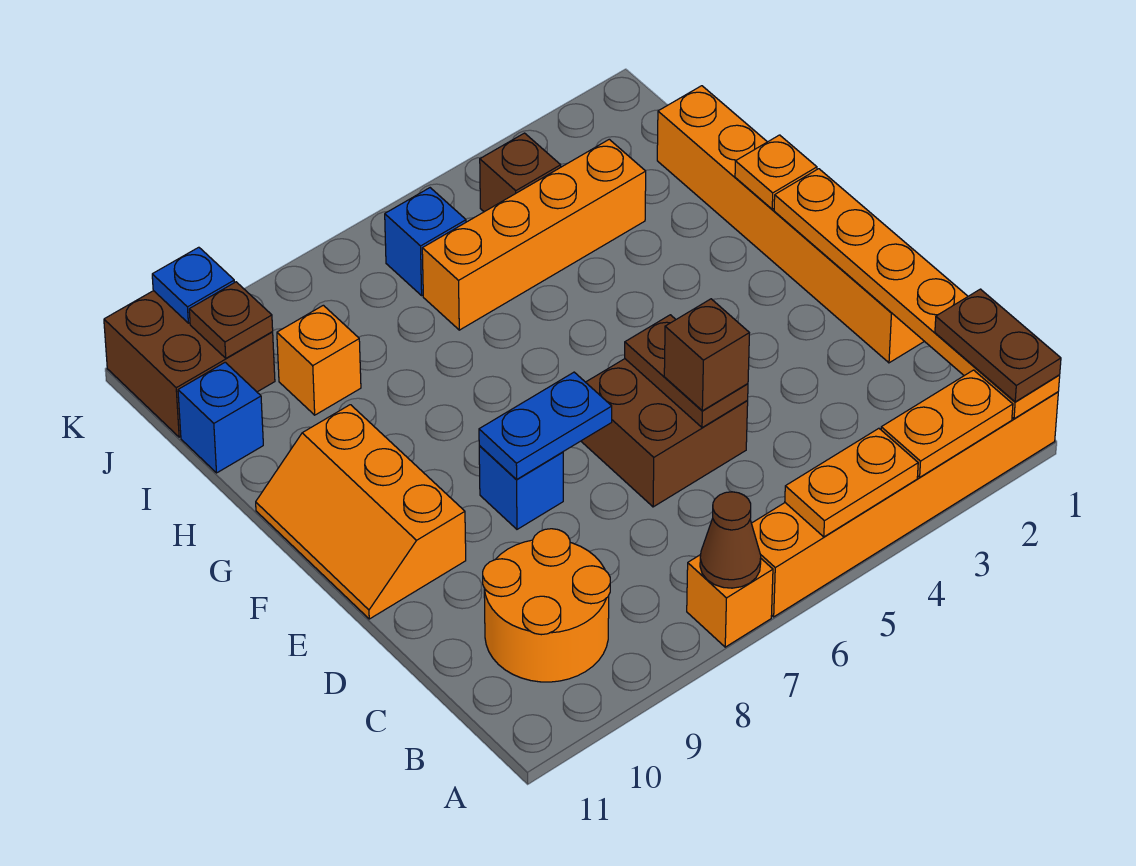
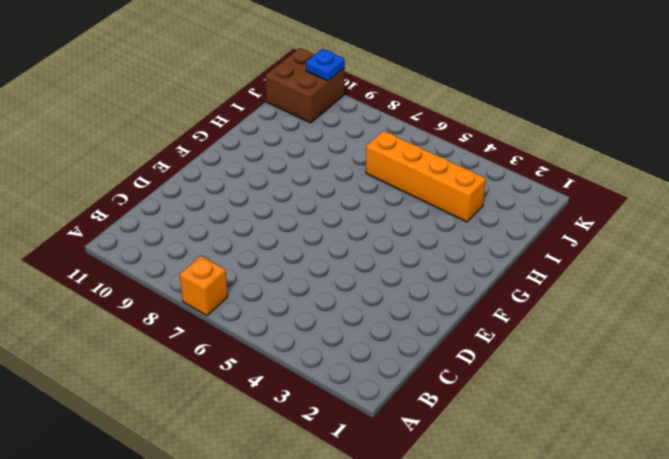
none -> orange 1x6 brick [751,392,1058,617]
none -> orange 2x2 round brick [483,529,610,682]
none -> orange 1x6 brick [657,86,924,363]

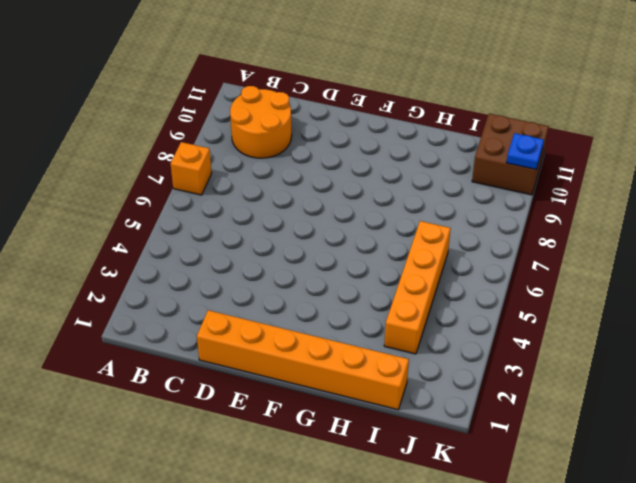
none -> orange 1x6 brick [751,392,1058,617]
none -> brown 2x2 brick [581,359,748,507]
none -> blue 1x1 brick [479,446,563,529]

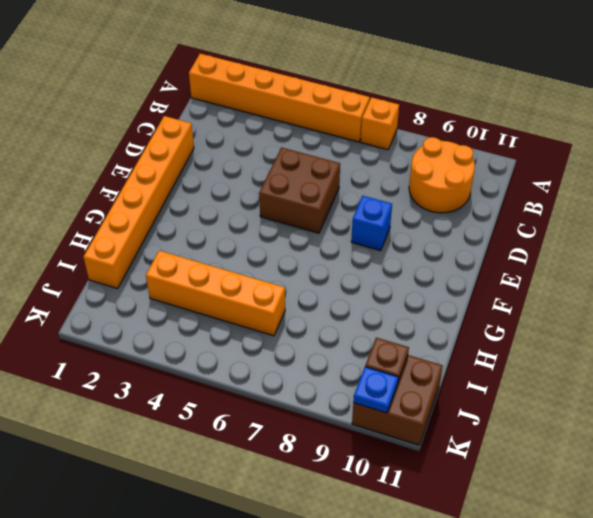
none -> orange 2x3 slope [256,405,466,619]
none -> orange 1x1 brick [277,305,361,415]
none -> blue 1x1 brick [178,362,263,473]

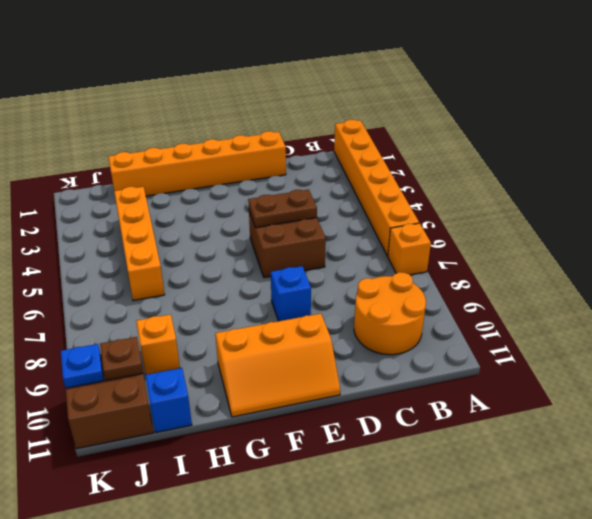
none -> brown 1x1 brick [480,133,561,212]
none -> blue 1x1 brick [385,188,466,295]
none -> orange 1x6 plate [774,169,1060,419]

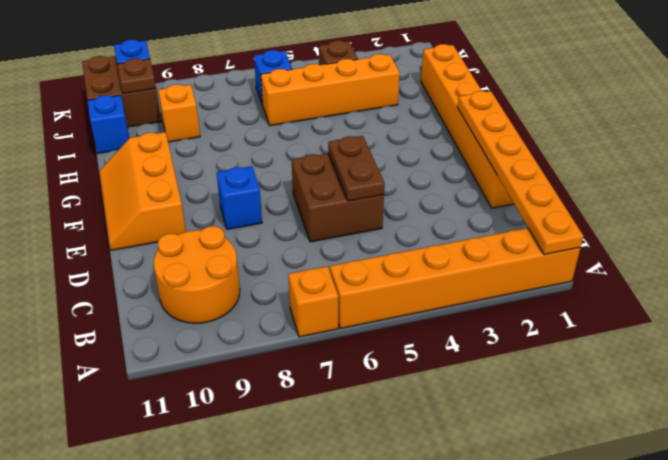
none -> orange 1x2 plate [881,370,1013,477]
none -> orange 1x2 plate [785,428,918,537]
none -> brown 1x1 cone [700,492,761,588]

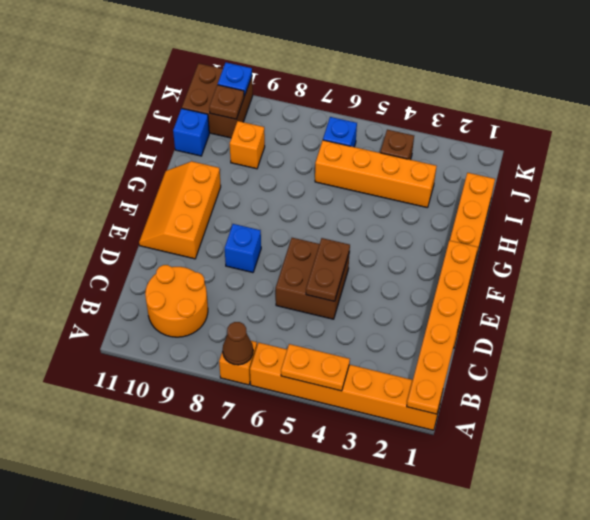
none -> orange 1x2 plate [881,370,1013,477]
none -> blue 1x2 plate [479,372,612,480]
none -> orange 1x1 plate [735,135,817,209]

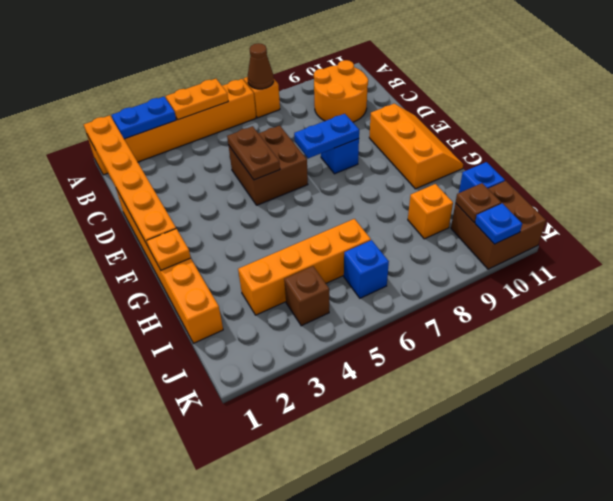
blue 1x2 plate [112,97,176,139] -> orange 1x2 plate [881,370,1013,477]
none -> brown 1x2 plate [935,289,1061,402]
none -> brown 1x1 brick [664,299,749,411]

